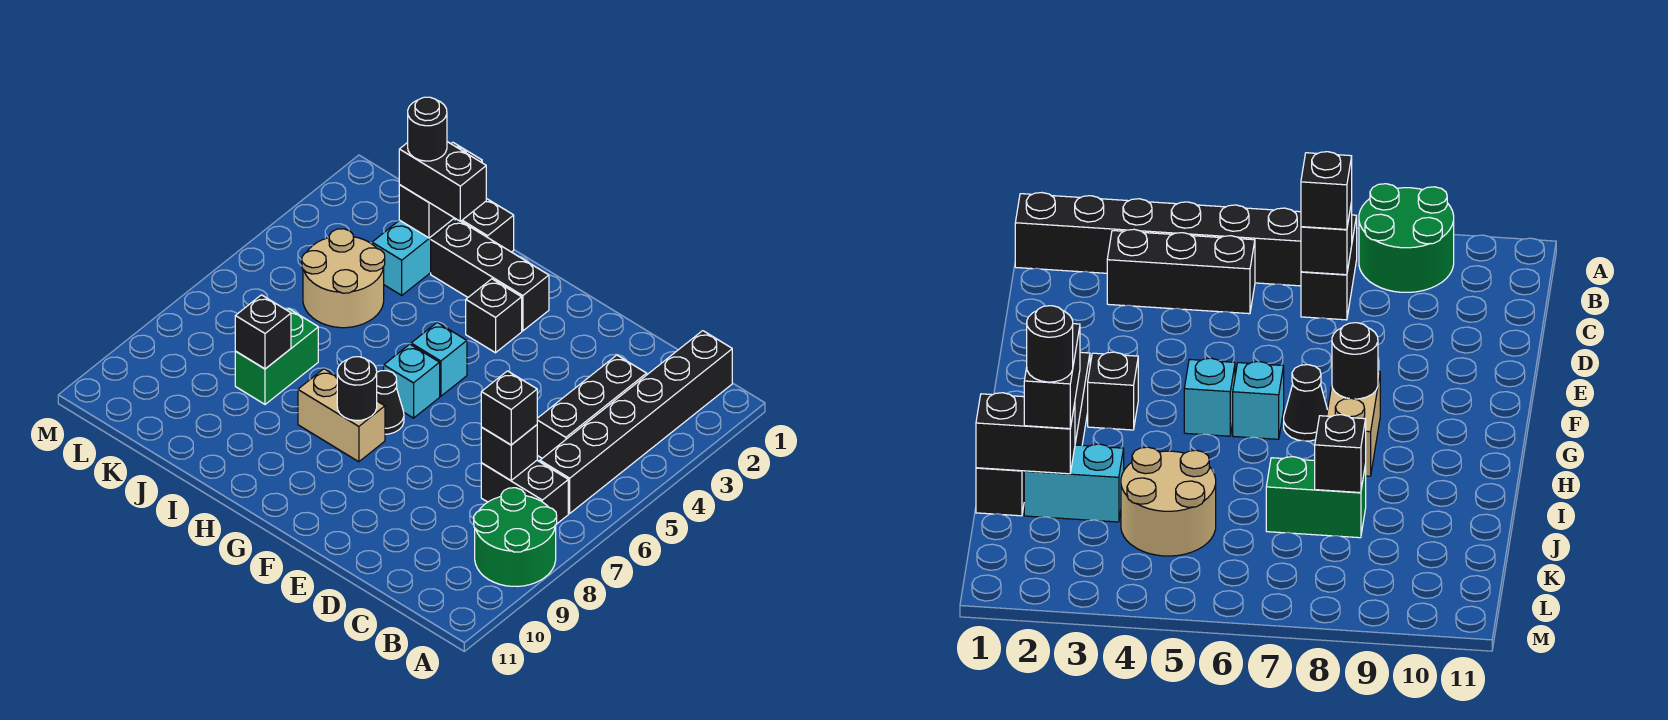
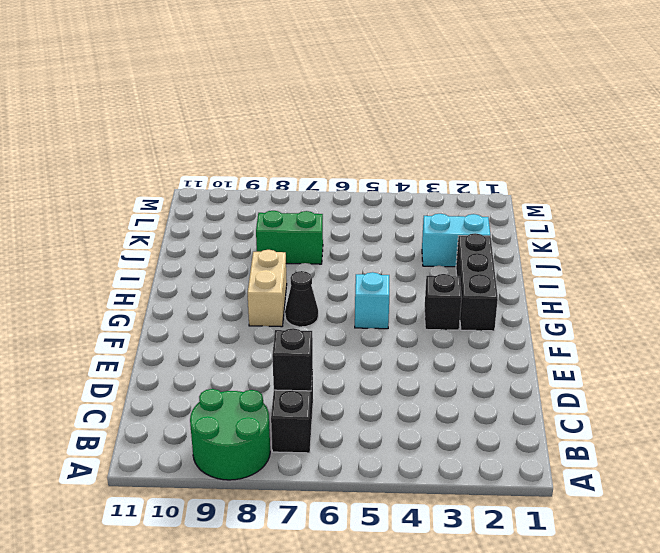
none -> black 1x6 brick [540,331,732,513]
none -> black 1x3 brick [537,355,647,458]
none -> cyan 1x1 brick [384,344,440,418]

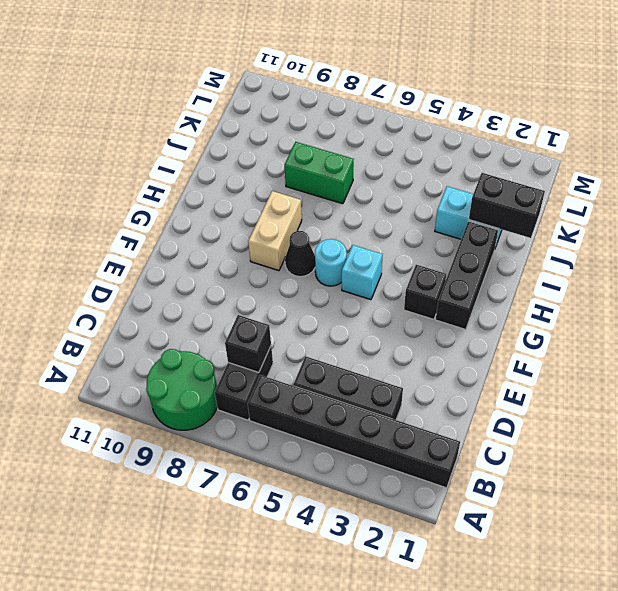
cyan 1x1 round brick [315,239,347,286] -> cyan 1x1 brick [384,344,440,418]
none -> black 1x2 brick [455,198,514,252]
none -> tan 2x2 round brick [302,229,385,328]
none -> black 1x1 round brick [337,357,377,421]

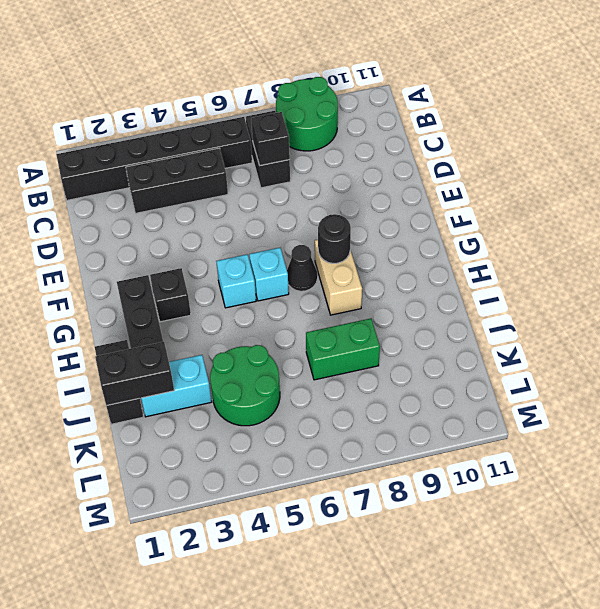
green 2x2 round brick [210,345,280,426] -> tan 2x2 round brick [302,229,385,328]
none -> black 1x1 brick [235,295,291,369]
none -> black 1x1 brick [481,371,537,445]
none -> black 1x2 brick [399,142,486,221]

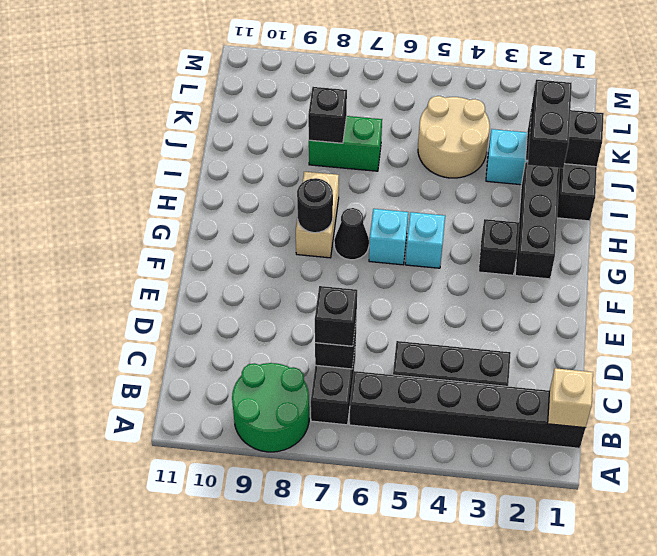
tan 1x1 brick [548,368,593,428] -> none
none -> black 1x1 round brick [408,97,447,161]

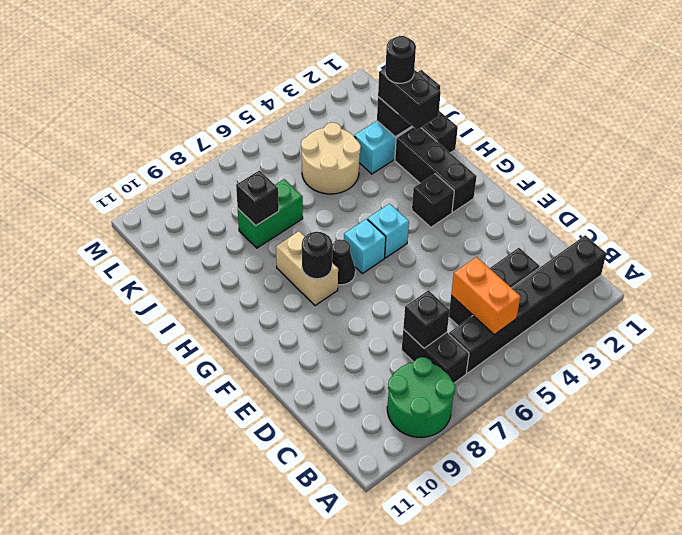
orange 1x2 brick [451,257,520,335] -> none
none -> black 1x1 brick [481,371,537,445]

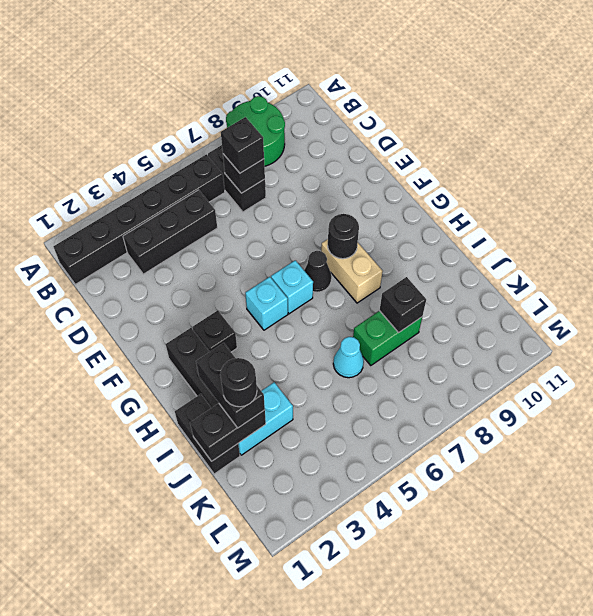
cyan 1x1 cone [333,337,364,378] -> none
none -> tan 2x2 round brick [302,229,385,328]

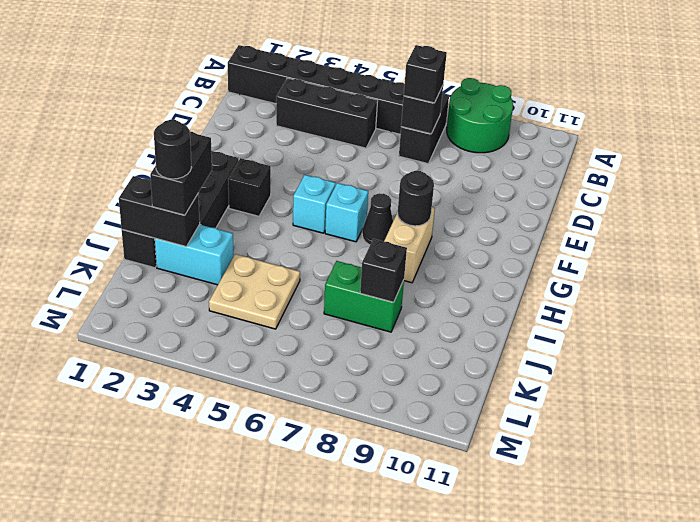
tan 2x2 plate [209,254,300,329] -> tan 2x2 round brick [302,229,385,328]

